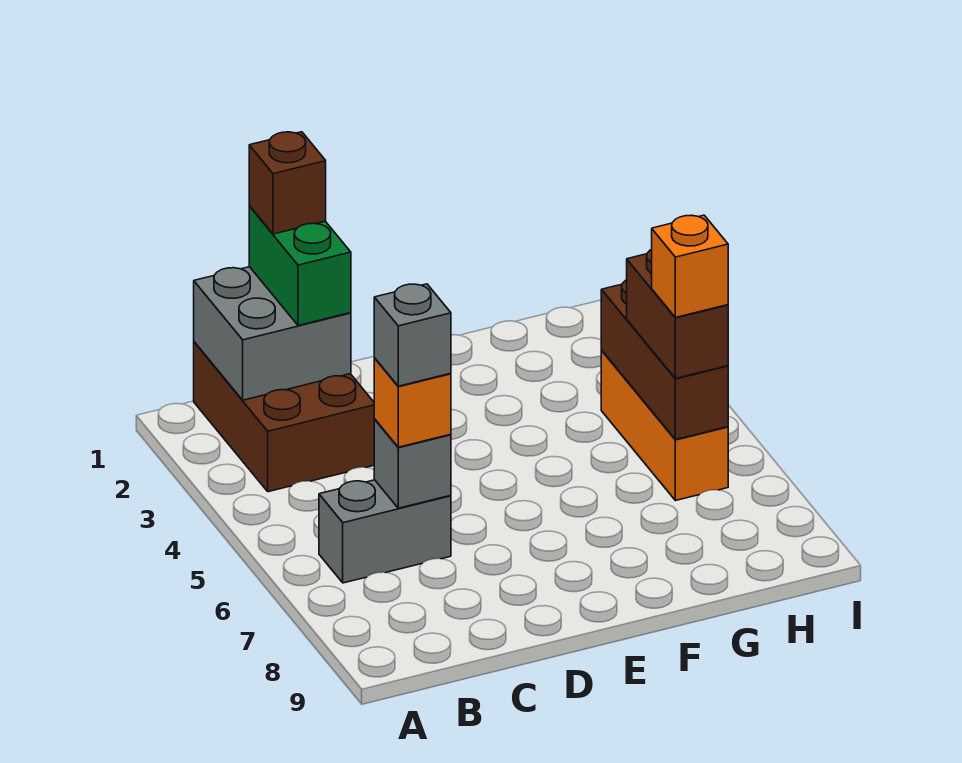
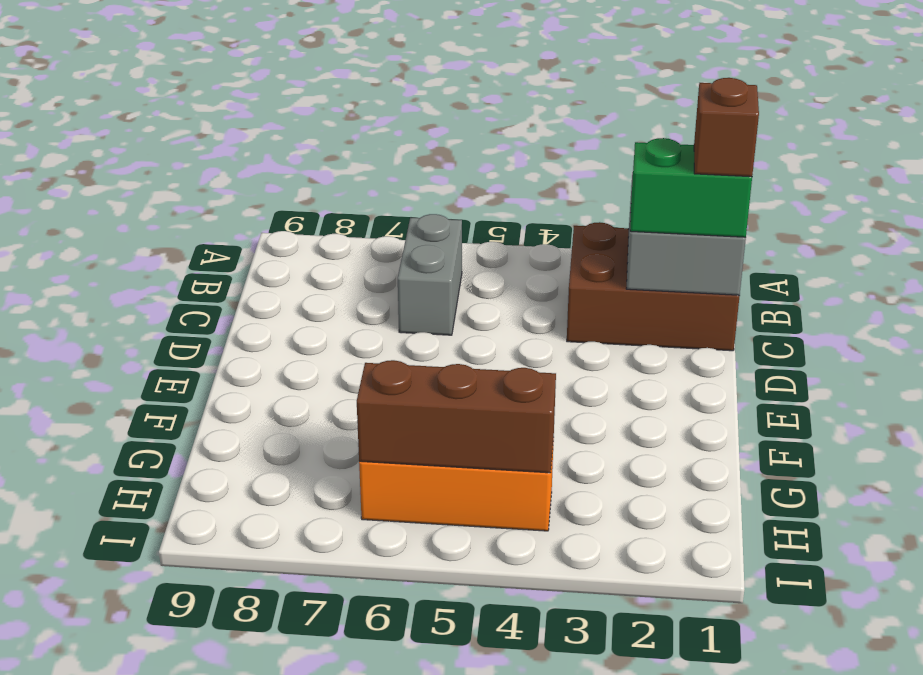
none -> grey 1x1 brick [374,419,451,508]
none -> orange 1x1 brick [374,358,451,447]
none -> brown 1x2 brick [627,249,728,379]

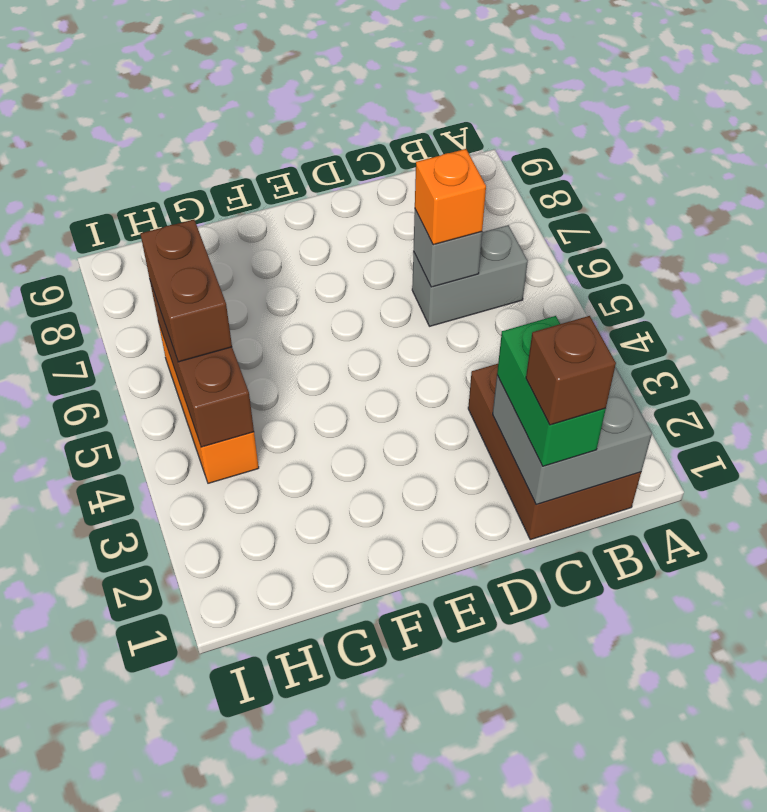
none -> grey 1x1 brick [374,284,451,386]
none -> orange 1x1 brick [652,215,728,318]

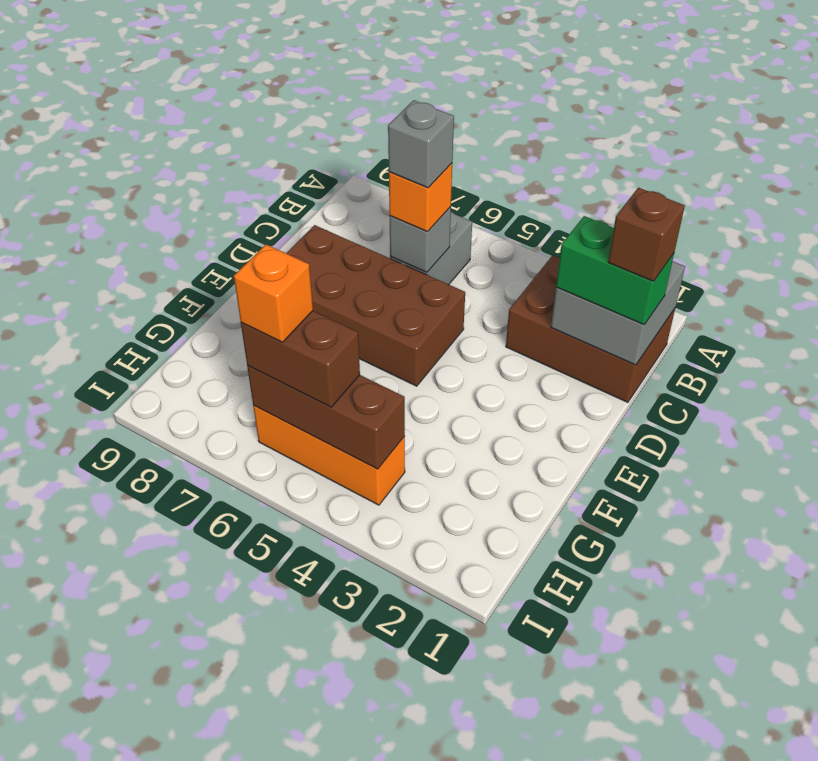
brown 2x4 brick [286,225,465,386] -> none

